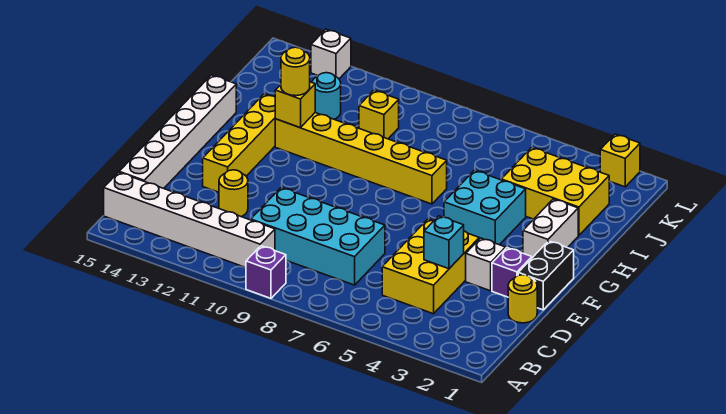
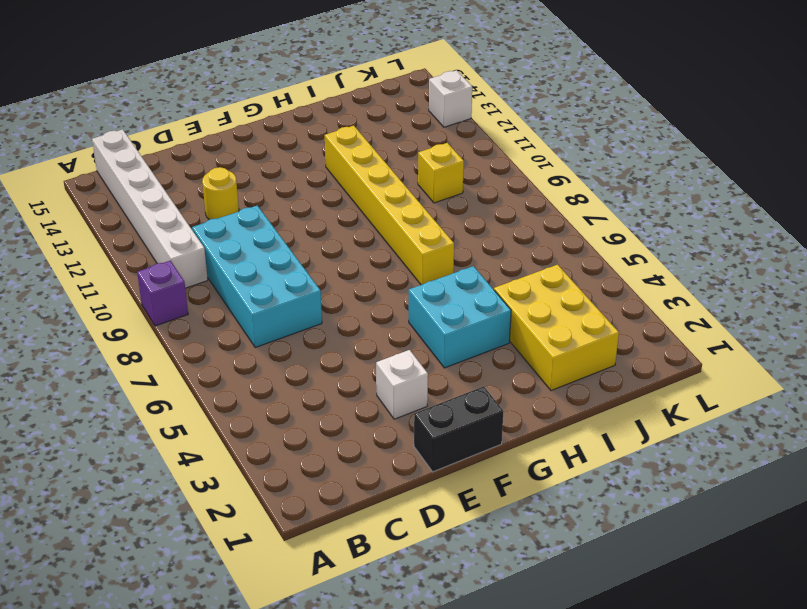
none -> yellow 2x3 brick [382,219,479,314]
none -> white 1x6 brick [119,75,236,188]
none -> yellow 1x1 round brick [508,275,537,323]

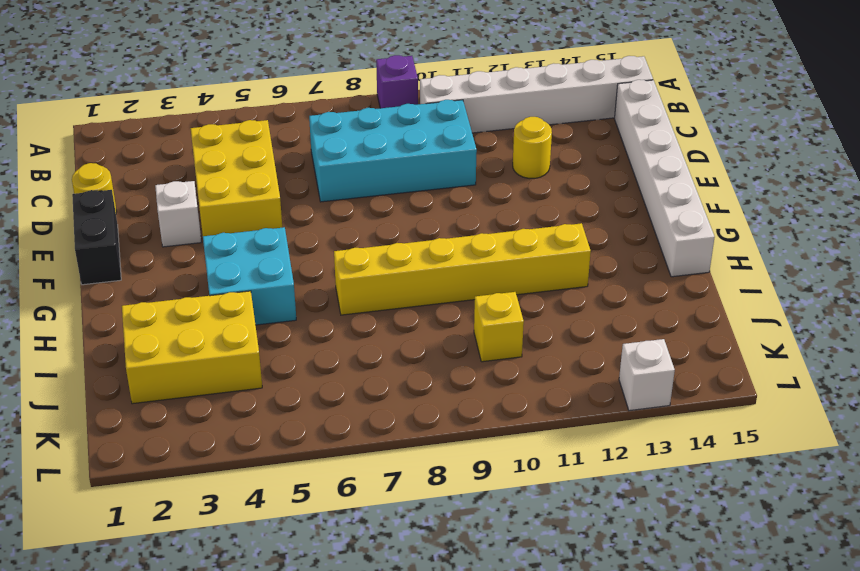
none -> purple 1x1 brick [492,248,532,297]
none -> yellow 1x4 brick [203,94,275,192]
none -> white 1x2 brick [523,199,578,258]

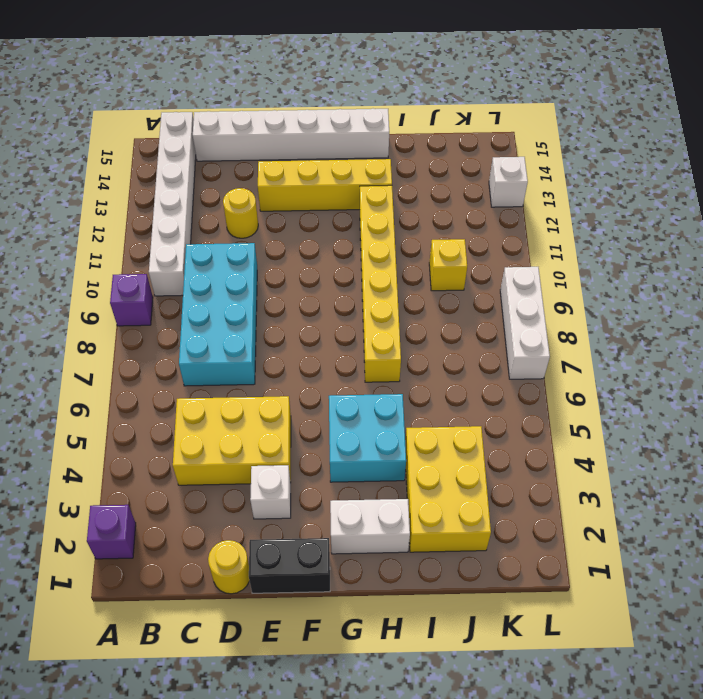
purple 1x1 brick [87,505,136,559] -> purple 1x1 brick moved to [492,248,532,297]
white 1x3 brick [500,267,550,379] -> none
none -> cyan 1x1 round brick [312,73,341,119]
none -> yellow 1x1 brick [600,134,640,187]
none -> cyan 1x1 brick [424,216,464,269]

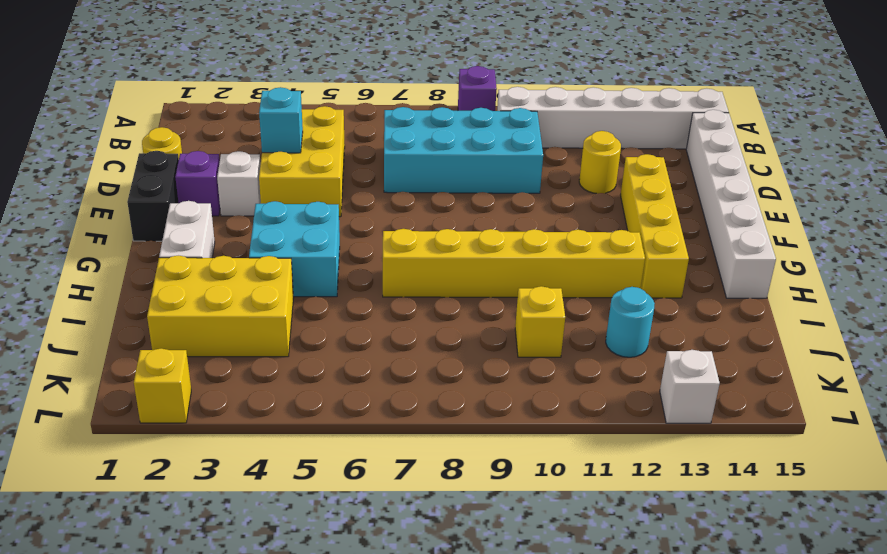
none -> yellow 1x1 brick [275,82,315,128]
none -> yellow 1x1 round brick [281,47,310,96]

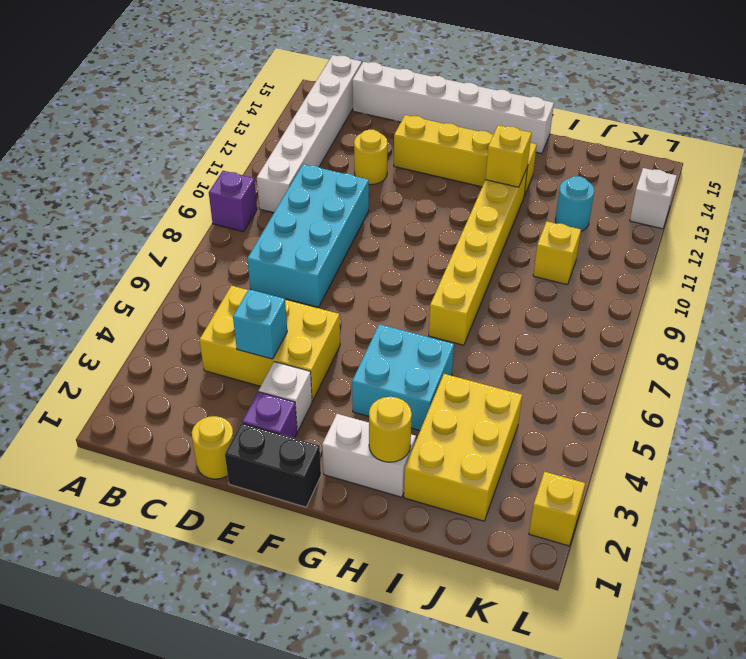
yellow 1x1 round brick [369,397,412,462] -> yellow 1x1 round brick moved to [281,47,310,96]

